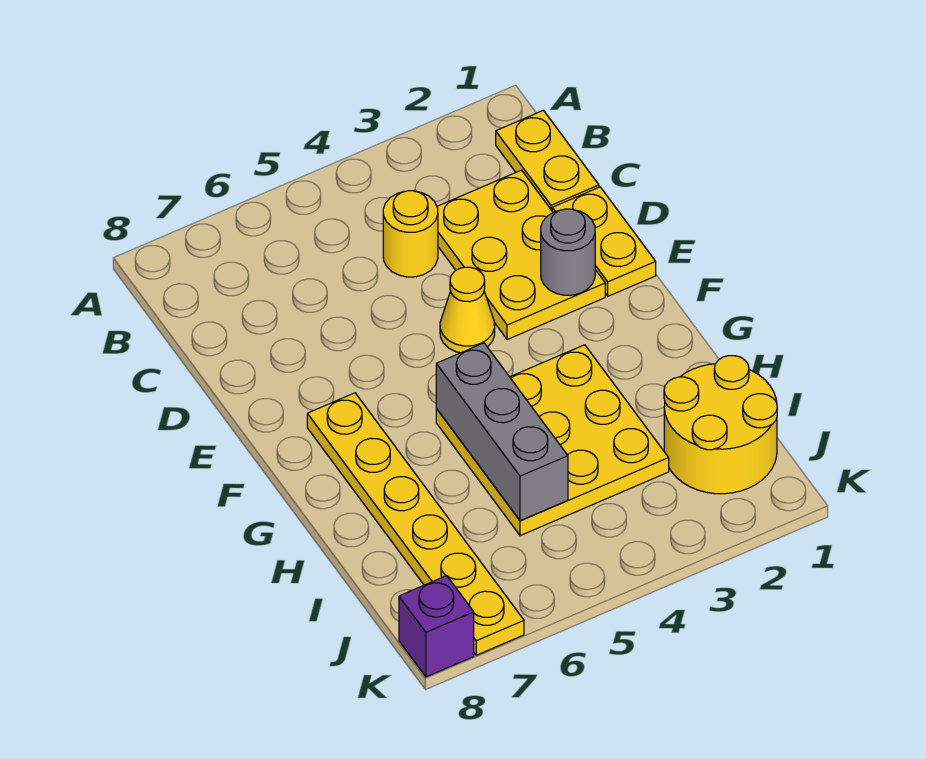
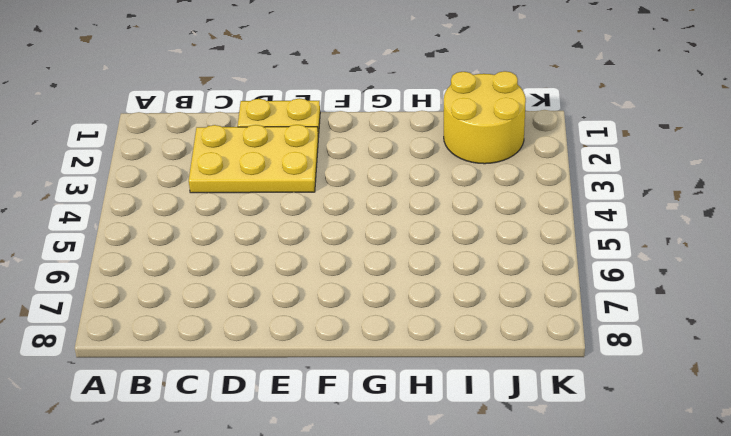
none -> yellow 1x2 plate [496,110,599,210]
none -> yellow 1x1 round brick [383,191,438,277]

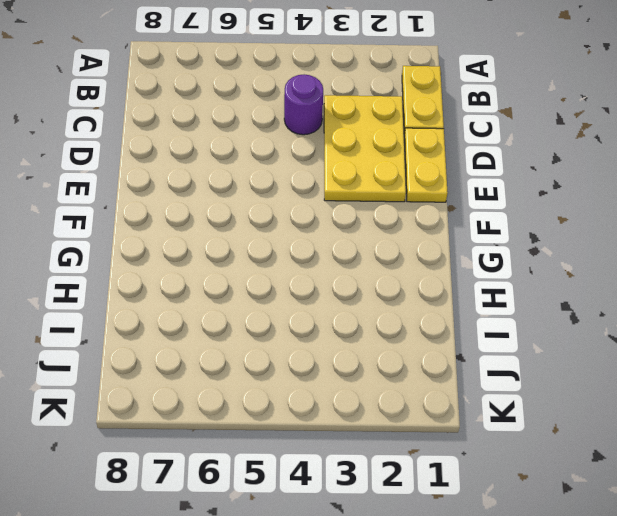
purple 1x1 round brick [284,74,323,135] -> yellow 1x1 round brick [383,191,438,277]
none -> yellow 1x1 cone [440,267,495,353]
none -> yellow 1x6 plate [307,393,524,655]

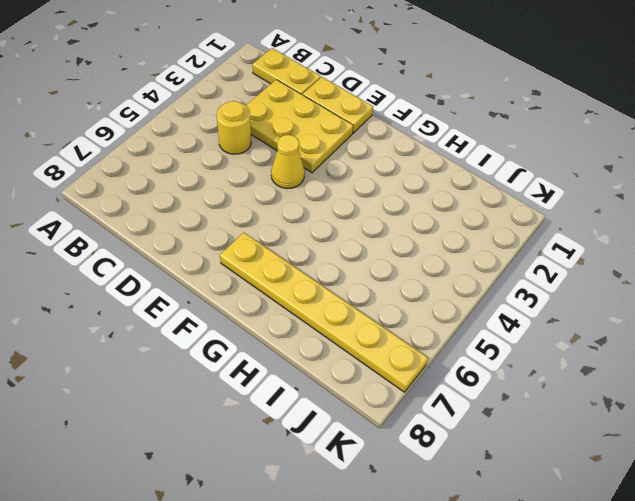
none -> yellow 3x3 plate [436,345,669,536]
none -> yellow 2x2 round brick [664,356,777,494]

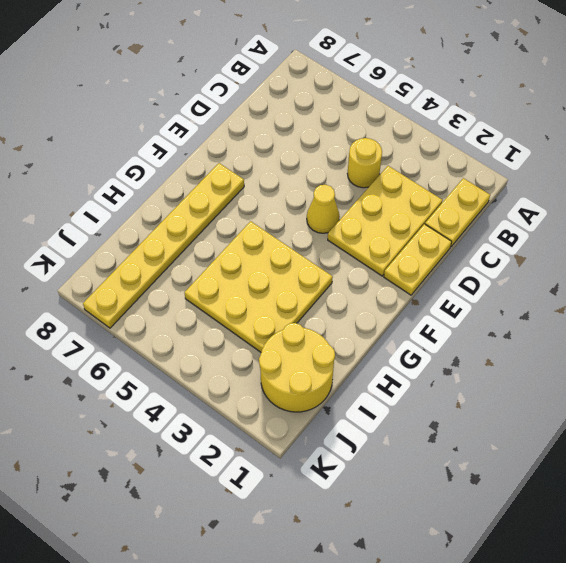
none -> purple 1x1 brick [399,576,474,677]
none -> grey 1x1 round brick [541,209,595,295]

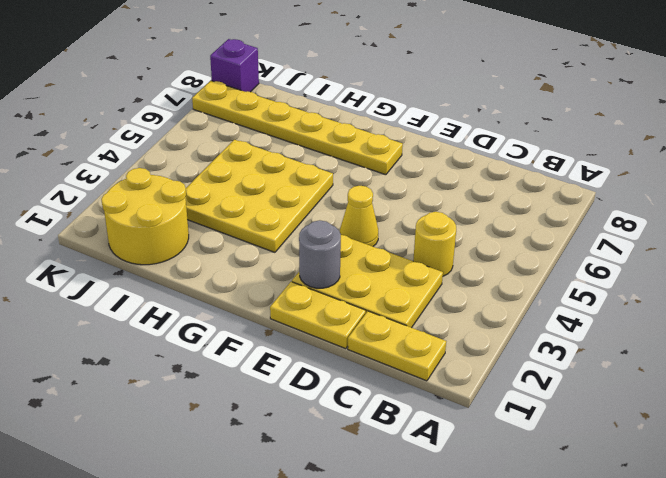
none -> grey 1x3 brick [436,343,568,521]

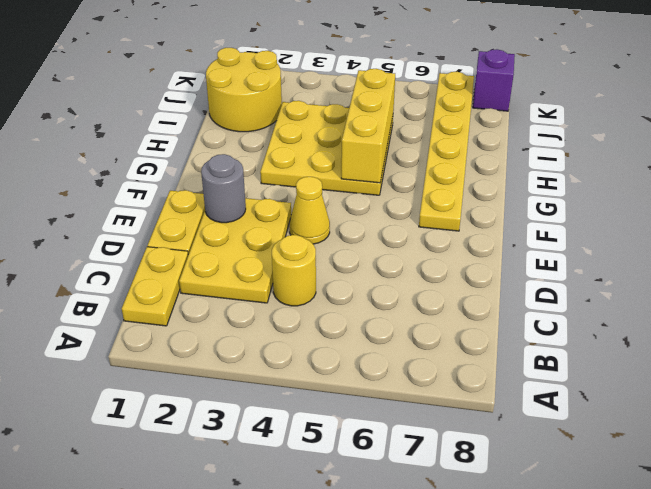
yellow 1x3 brick [341,69,395,183] -> grey 1x3 brick [436,343,568,521]

